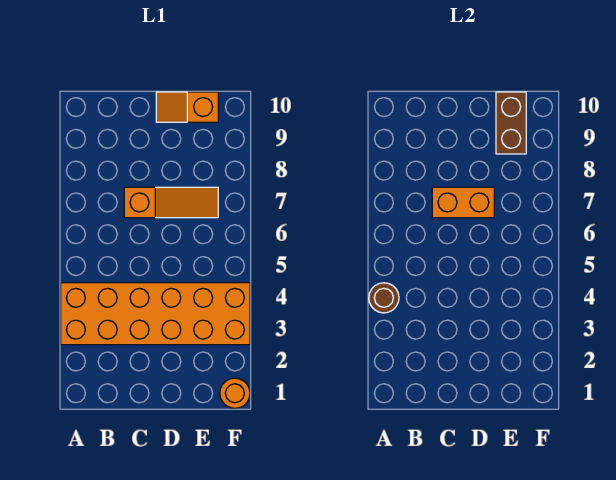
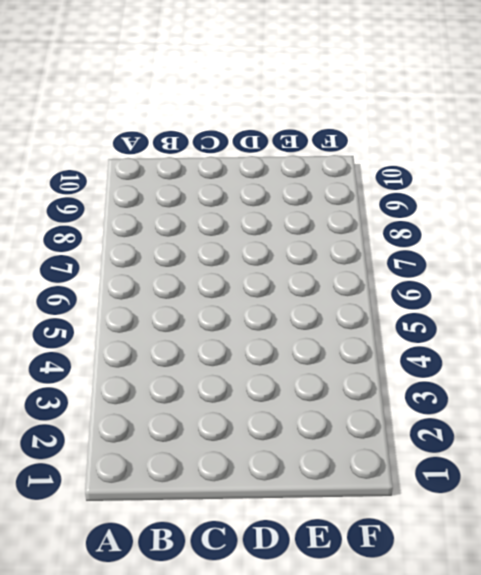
none -> orange 2x6 brick [61,283,250,345]
none -> orange 1x3 slope [124,187,218,218]

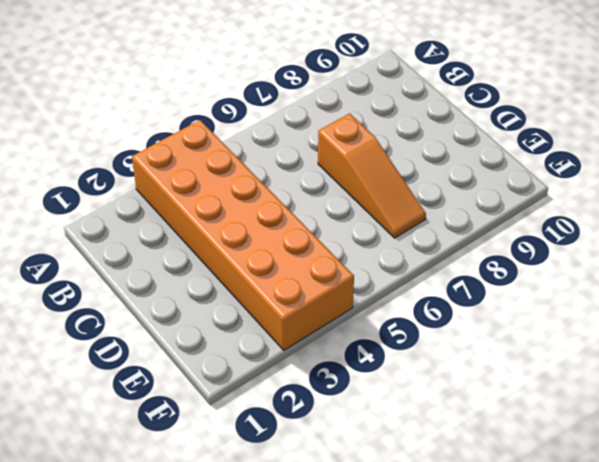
none -> orange 1x2 slope [156,92,218,122]
none -> orange 1x1 round brick [220,378,250,408]

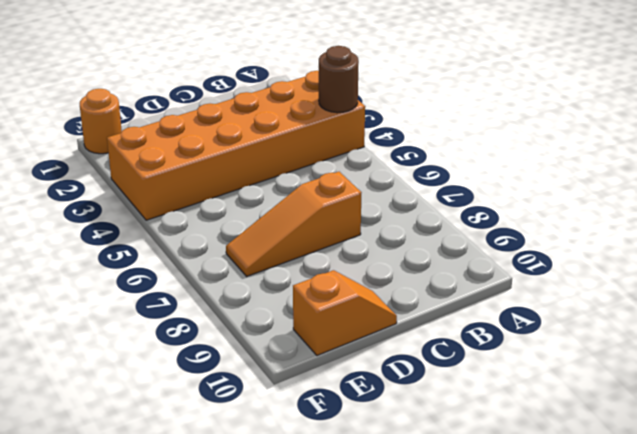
none -> orange 1x2 brick [432,187,494,218]
none -> brown 1x2 brick [496,92,526,154]

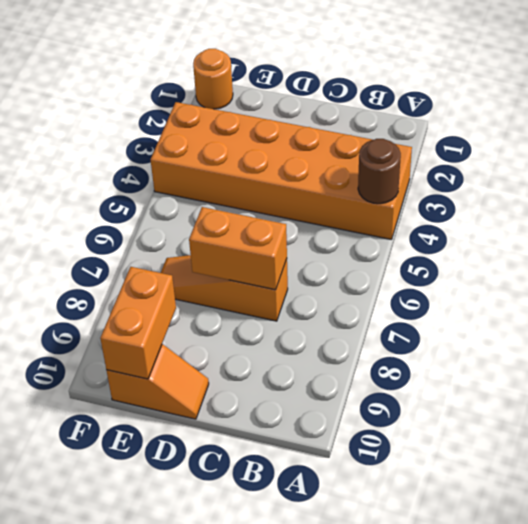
orange 1x2 brick [100,267,176,379] -> brown 1x2 brick [496,92,526,154]

